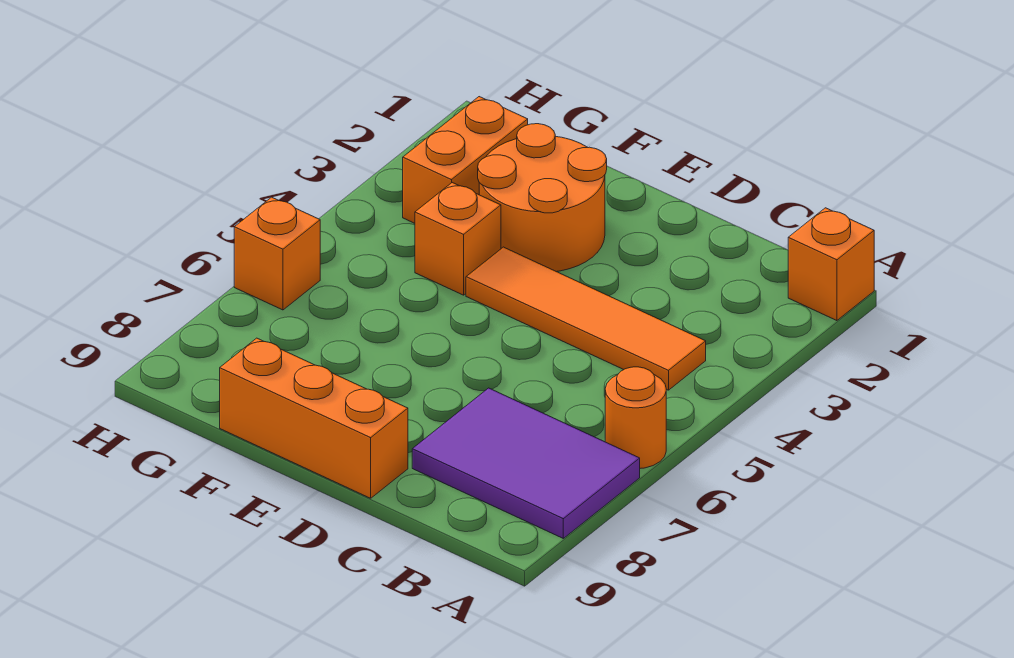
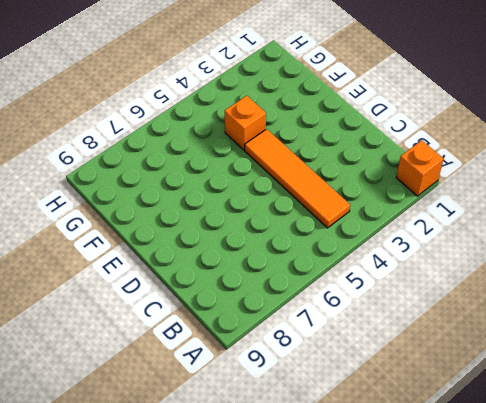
none -> orange 1x1 round brick [605,367,666,468]
none -> purple 2x3 tile [412,388,640,538]

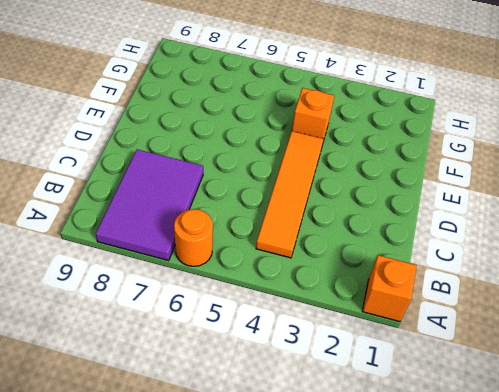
none -> orange 1x3 brick [220,338,408,498]
none -> orange 2x2 round brick [478,124,607,272]

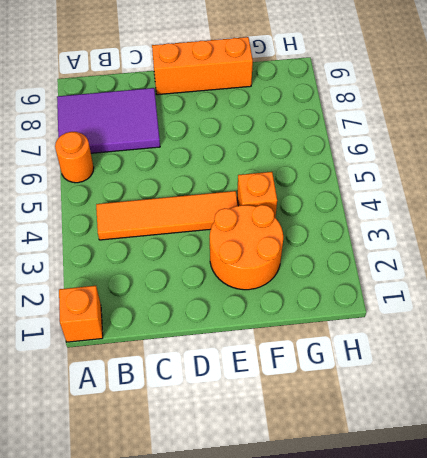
none -> orange 1x2 brick [403,97,528,223]
none -> orange 1x1 brick [234,197,320,310]

